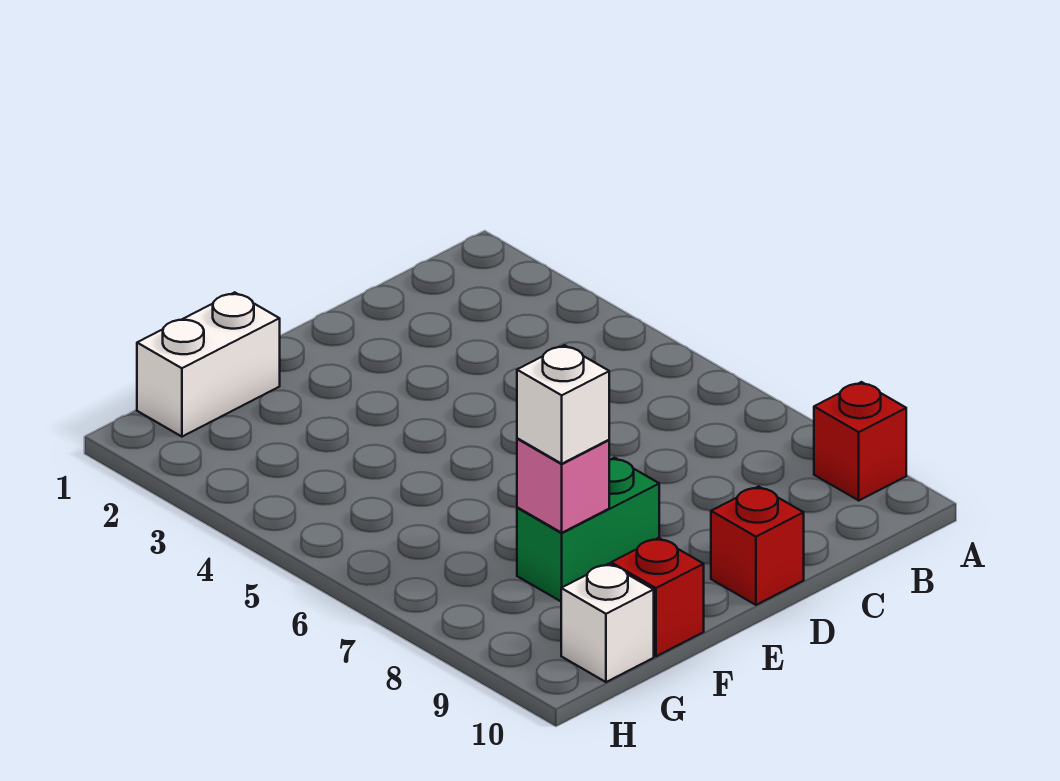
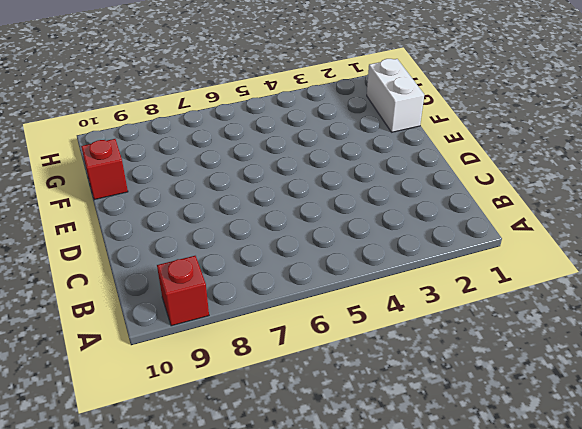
none -> red 1x1 brick [711,486,804,605]
none -> green 1x2 brick [517,458,659,601]

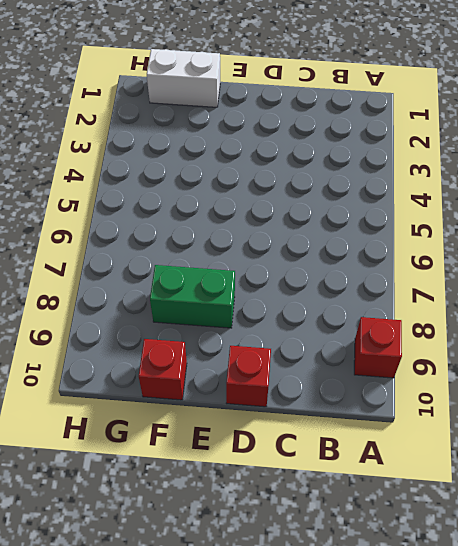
none -> white 1x1 brick [561,564,654,682]
none -> pink 1x1 brick [517,438,609,533]

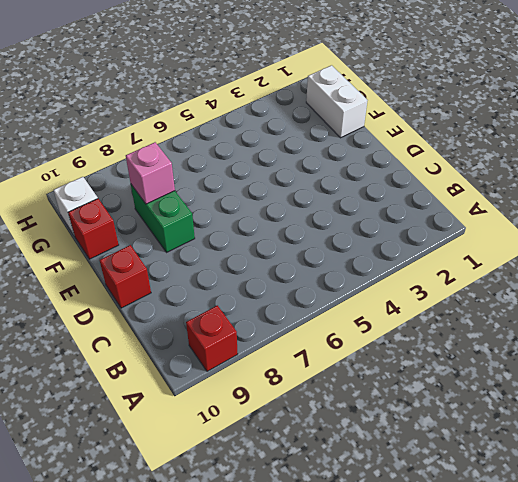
none -> white 1x1 brick [517,345,609,464]

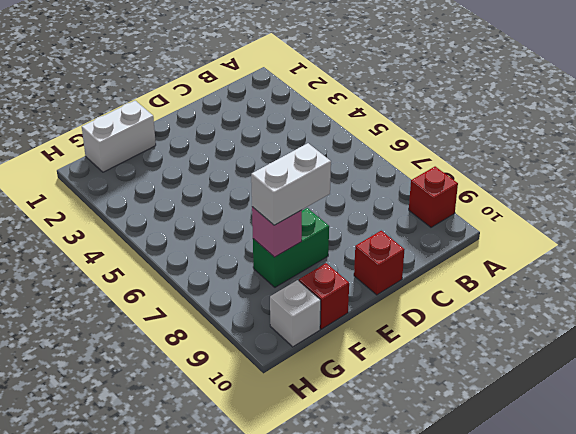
white 1x2 brick [251,143,331,225] -> white 1x1 brick [517,345,609,464]

